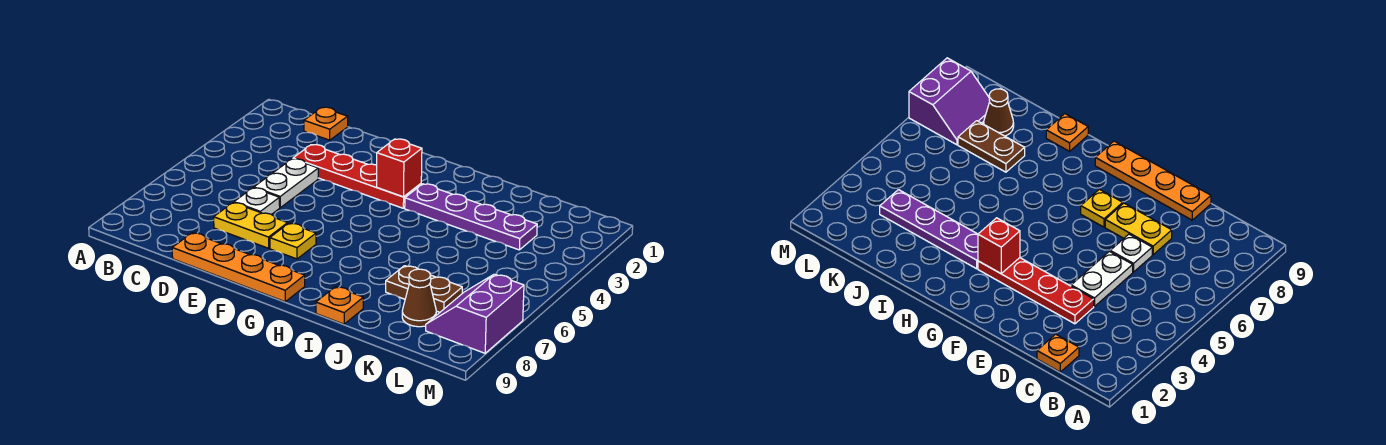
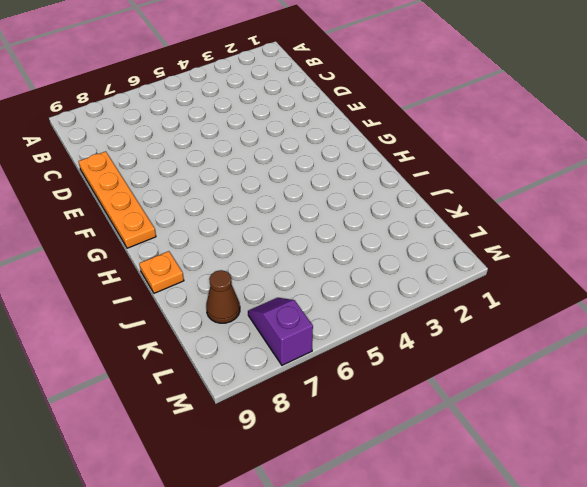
purple 1x2 slope [248,298,313,365] -> purple 2x2 slope [426,274,524,353]
none -> orange 1x1 plate [304,107,348,140]
none -> red 1x4 plate [293,145,421,208]
none -> white 1x2 plate [254,159,318,208]

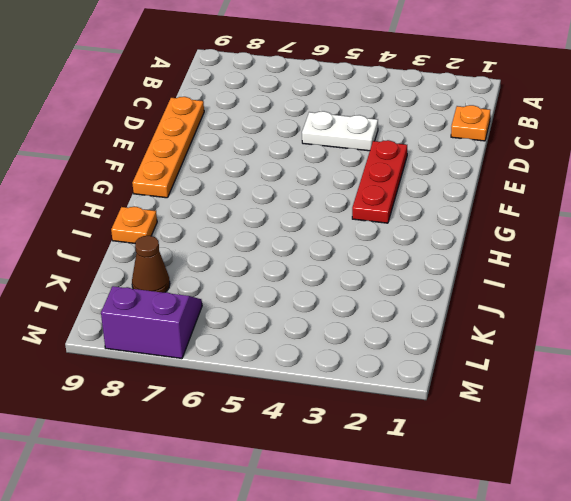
red 1x3 plate [352,140,407,223] -> red 1x4 plate [293,145,421,208]
none -> white 1x1 plate [234,188,280,215]
none -> yellow 1x2 plate [214,203,288,248]
none -> yellow 1x1 plate [270,223,316,259]

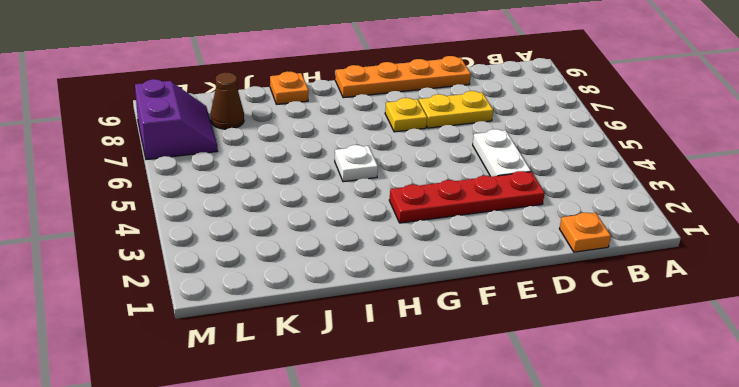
white 1x1 plate [335,145,378,182] -> white 1x1 plate moved to [234,188,280,215]
none -> purple 1x4 plate [405,184,537,250]
none -> brown 1x2 plate [386,266,462,312]
none -> red 1x1 brick [377,139,422,197]

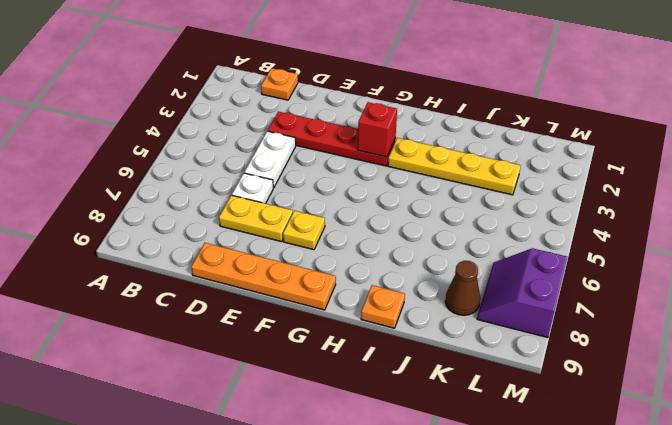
yellow 1x4 plate [388,138,521,195] -> purple 1x4 plate [405,184,537,250]
none -> brown 1x2 plate [386,266,462,312]

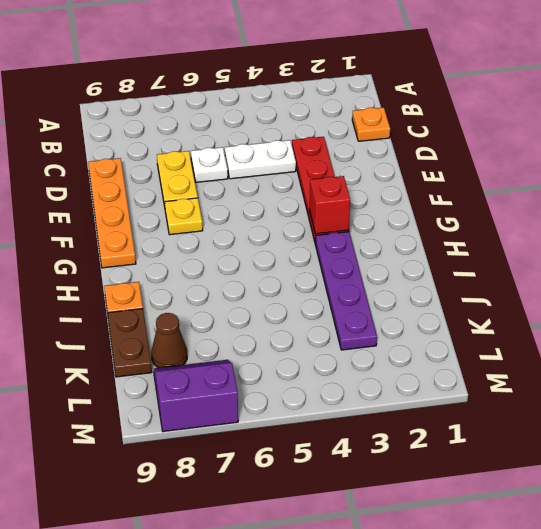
brown 1x2 plate [108,309,152,377] -> brown 1x2 plate moved to [386,266,462,312]

